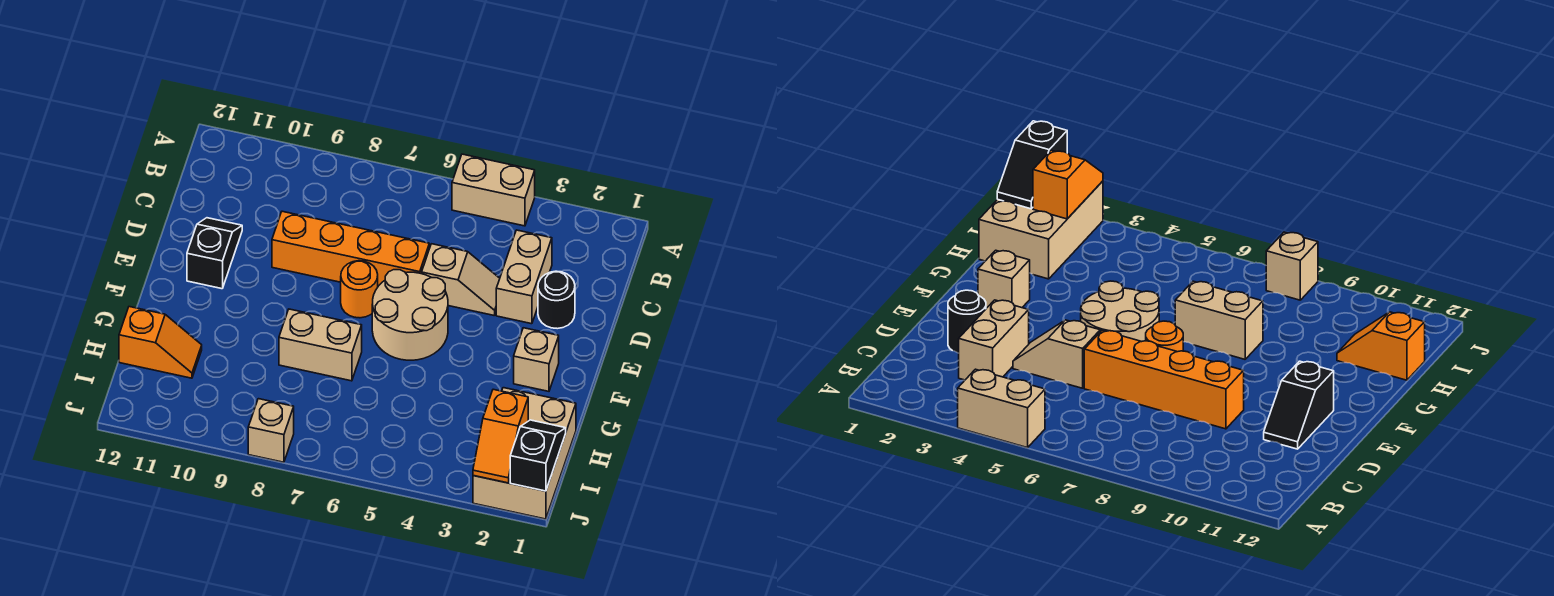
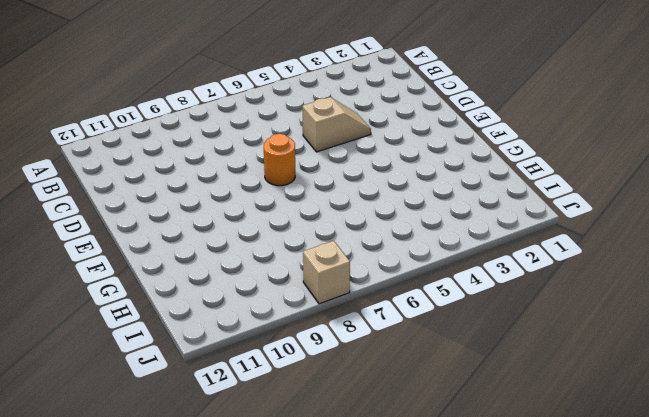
none -> tan 1x2 brick [452,154,535,226]
none -> tan 1x2 brick [496,230,552,324]
none -> black 1x1 round brick [538,271,575,329]

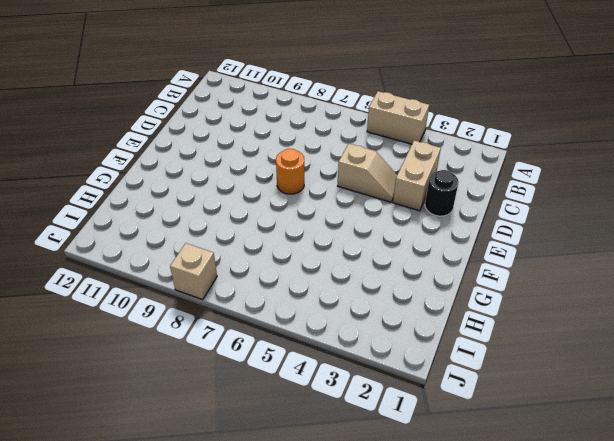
none -> orange 1x4 brick [272,211,429,286]
none -> black 1x2 slope [187,218,242,289]
none -> tan 2x2 round brick [372,270,448,360]

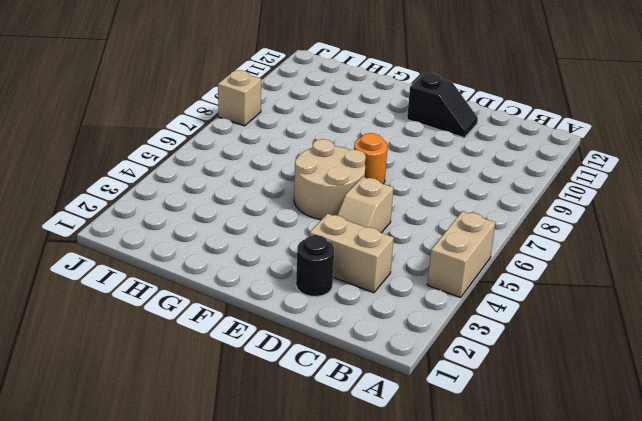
none -> orange 1x4 brick [272,211,429,286]
none -> tan 1x1 brick [514,328,559,391]
none -> tan 1x2 brick [279,309,362,381]

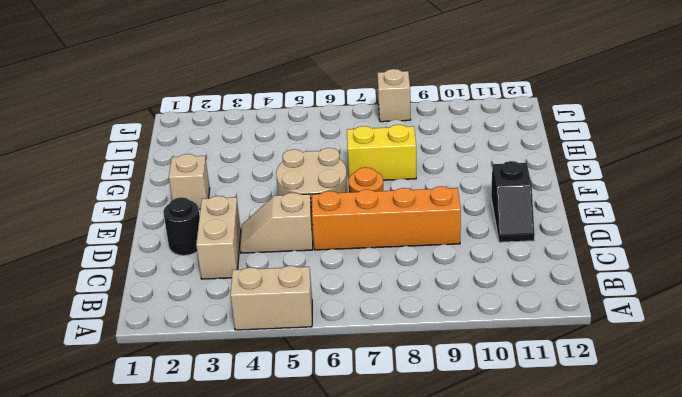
yellow 1x2 brick [347,125,416,180] -> tan 1x2 brick [279,309,362,381]
none -> tan 2x3 brick [473,388,576,519]
none -> orange 1x2 slope [119,307,202,378]
none -> black 1x2 slope [510,420,566,491]

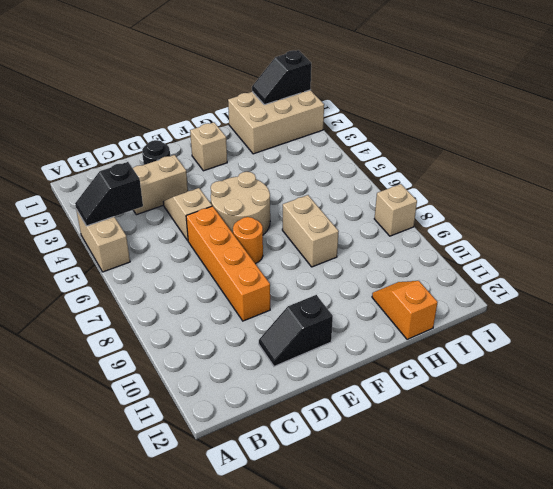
black 1x2 slope [75,162,143,226] -> none
none -> orange 1x2 slope [473,389,528,483]

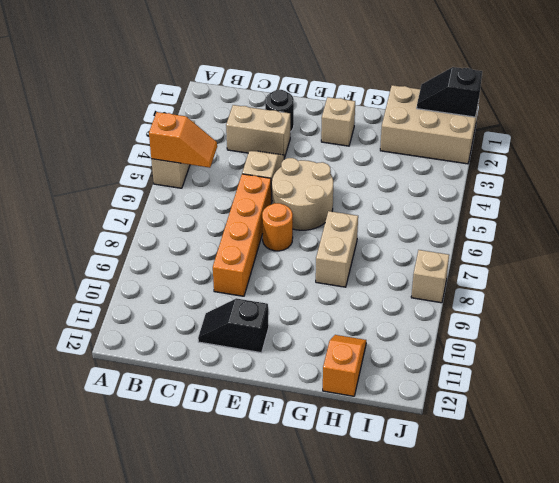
orange 1x2 slope [149,112,217,168] -> orange 1x2 slope moved to [473,389,528,483]

